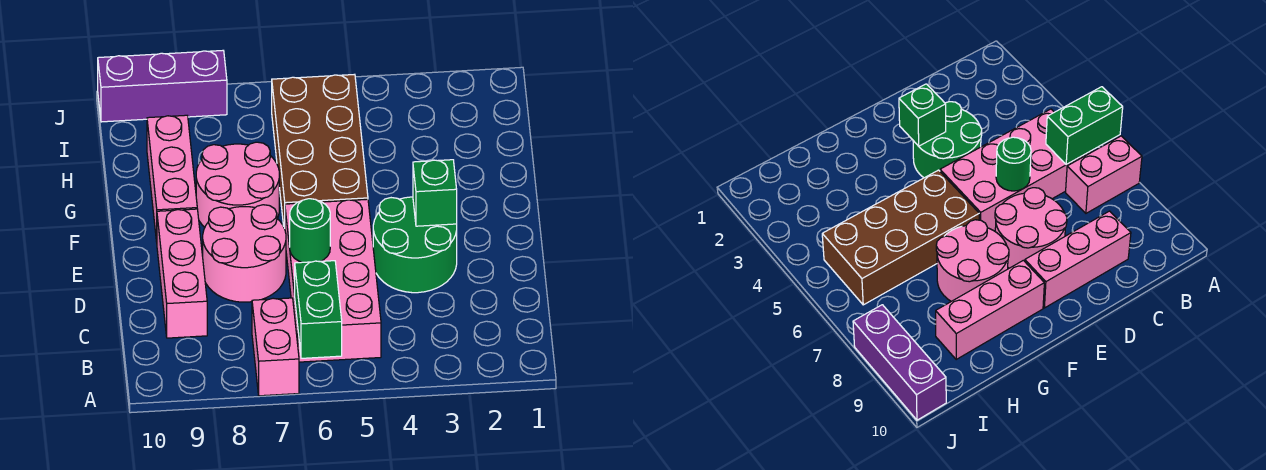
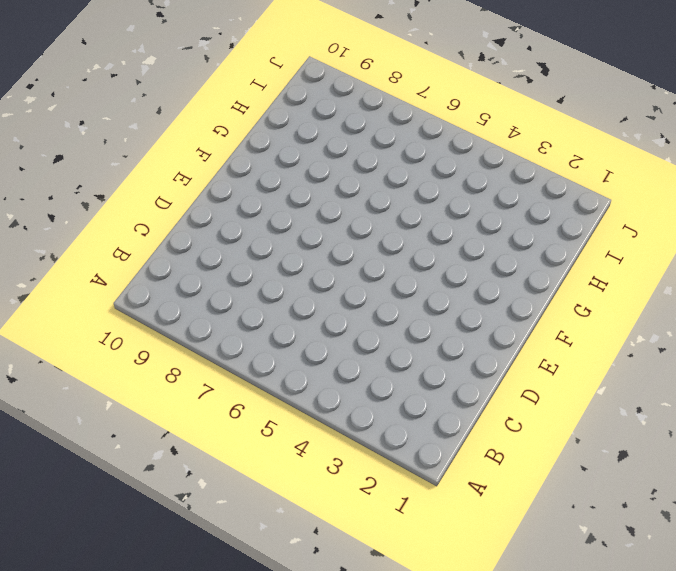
none -> pink 1x2 brick [252,298,299,396]
none -> pink 2x4 brick [285,199,381,362]
none -> pink 1x3 brick [157,209,207,338]

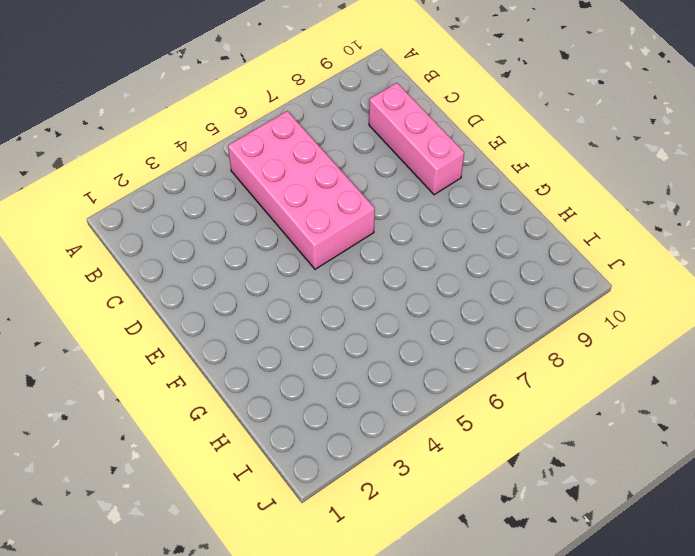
none -> pink 1x2 brick [252,298,299,396]
none -> green 2x2 round brick [373,197,457,293]
none -> pink 2x2 round brick [203,205,286,302]

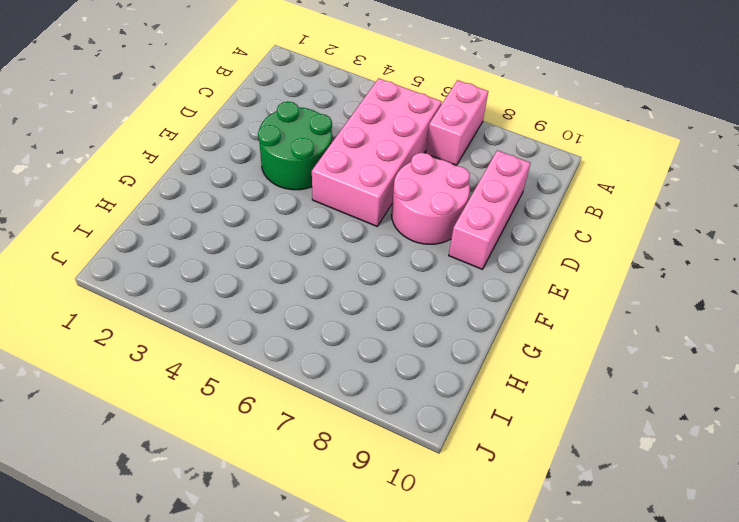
none -> brown 2x4 brick [272,74,368,228]
none -> pink 2x2 round brick [196,142,279,227]
none -> pink 1x3 brick [147,115,197,242]

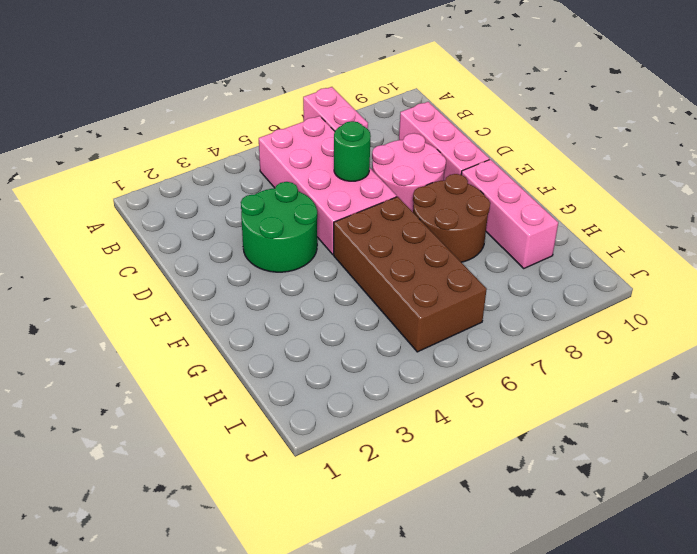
brown 2x2 round brick [413,174,490,262] -> pink 2x2 round brick [196,142,279,227]
none -> purple 1x3 brick [98,51,227,122]
none -> green 1x2 brick [295,261,342,358]
none -> green 1x1 brick [413,160,457,226]

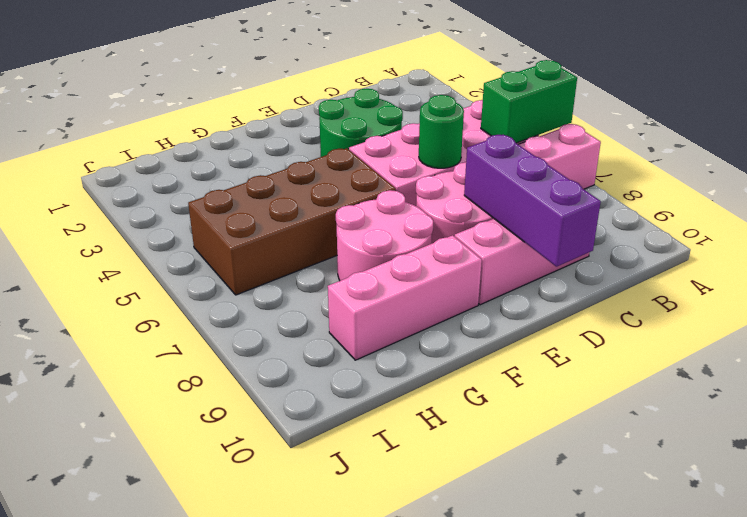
purple 1x3 brick [464,134,601,267] -> purple 1x3 brick moved to [98,51,227,122]
none -> green 1x1 brick [413,160,457,226]

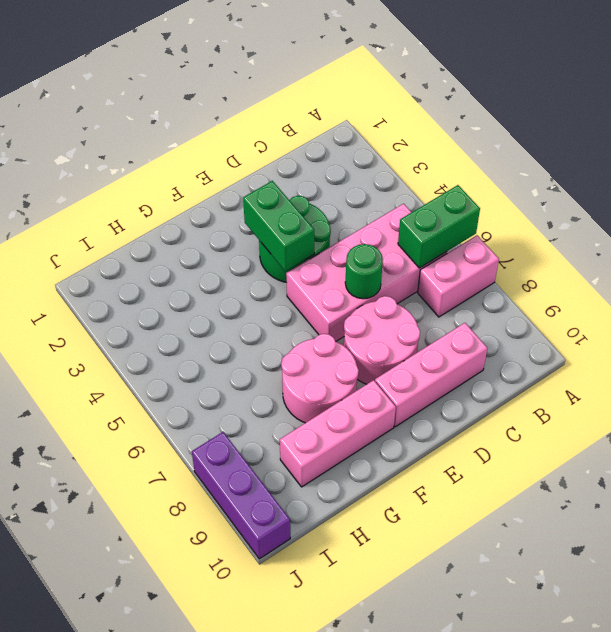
green 1x2 brick [243,181,314,271] -> green 1x1 brick [413,160,457,226]
none -> brown 2x4 brick [272,74,368,228]

